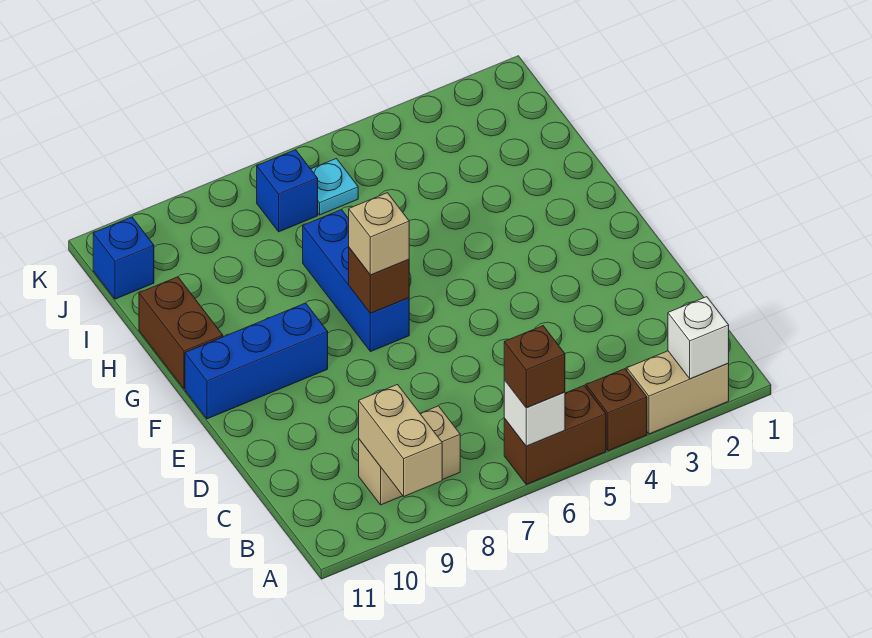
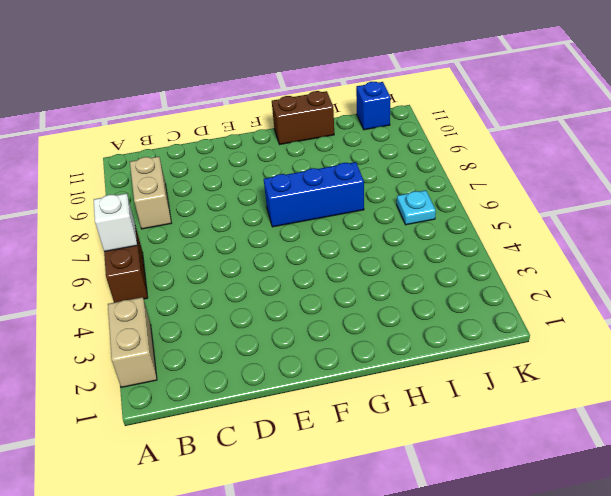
none -> brown 1x1 brick [586,369,647,451]
none -> blue 1x3 brick [185,303,328,419]
none -> blue 1x1 brick [257,150,318,232]

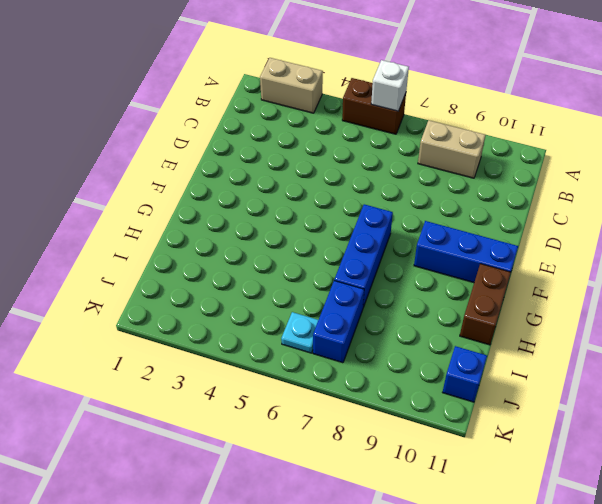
blue 1x2 brick [313,281,364,363] -> blue 1x1 brick [257,150,318,232]
none -> brown 1x1 brick [586,369,647,451]
none -> white 1x1 brick [668,297,729,379]
none -> tan 1x2 brick [359,385,442,496]

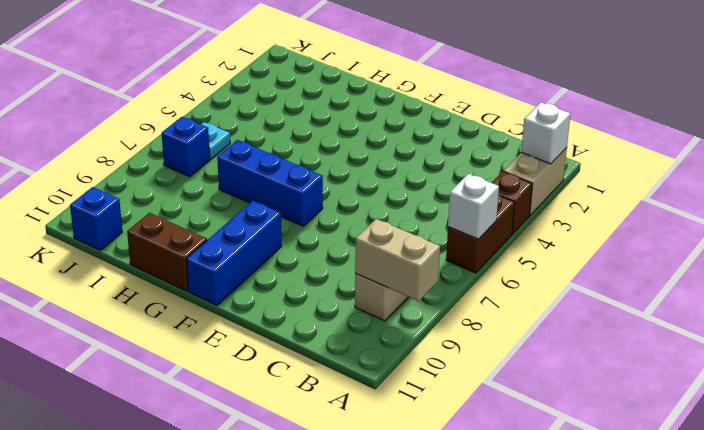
none -> brown 1x1 brick [349,248,409,313]
none -> brown 1x1 brick [504,326,565,408]
none -> tan 1x1 brick [349,193,409,275]

